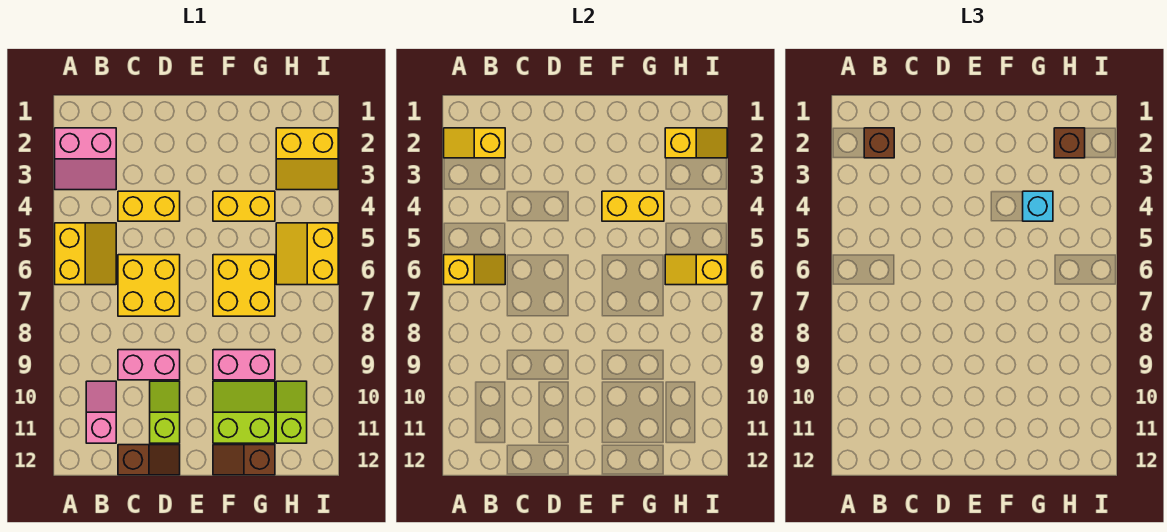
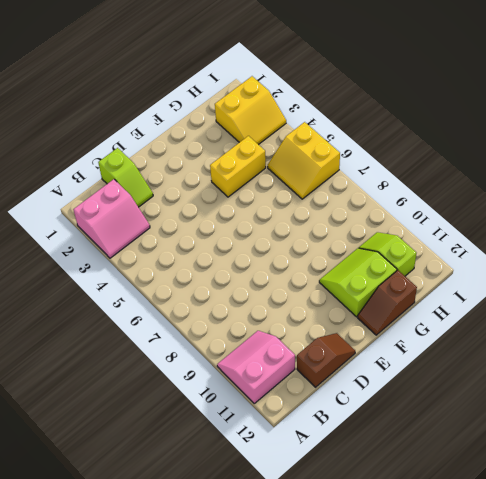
pink 2x2 slope [217,331,295,403] -> pink 1x2 slope [86,381,116,443]
lime 1x2 slope [98,148,153,207] -> lime 1x2 slope turned to [150,381,180,443]
none -> yellow 2x2 slope [55,223,116,285]
none -> yellow 1x2 brick [118,191,180,221]
none -> yellow 2x2 brick [118,255,180,316]

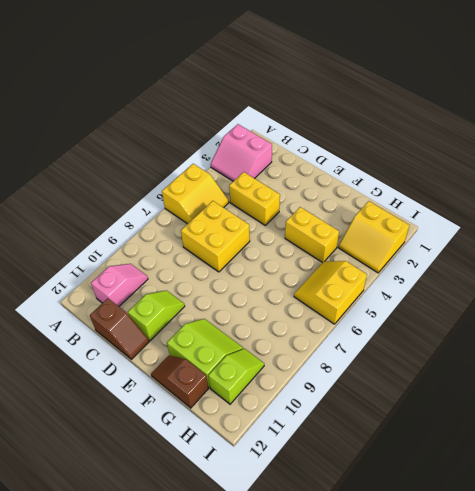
none -> pink 1x2 brick [118,350,180,380]
none -> yellow 2x2 brick [213,255,275,316]
none -> pink 1x2 brick [213,350,275,380]

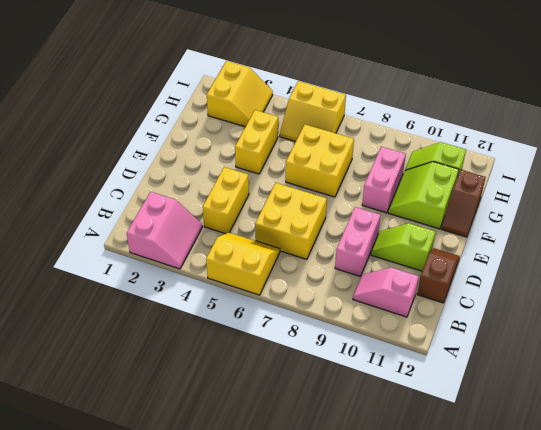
none -> yellow 1x2 slope [444,128,505,158]
none -> yellow 1x2 slope [444,255,505,285]
none -> yellow 1x2 brick [602,191,664,221]

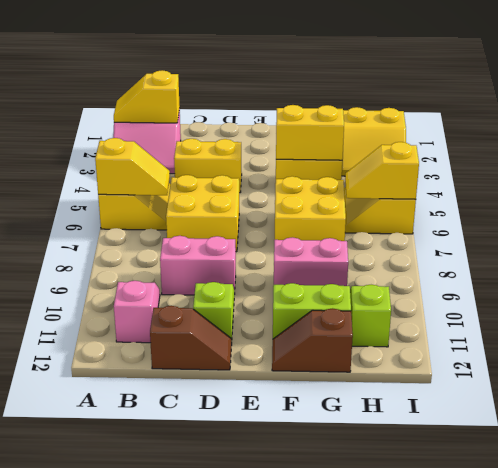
none -> yellow 1x2 slope [665,128,727,158]
none -> brown 1x1 brick [864,128,894,158]
none -> cyan 1x1 brick [1023,191,1053,221]

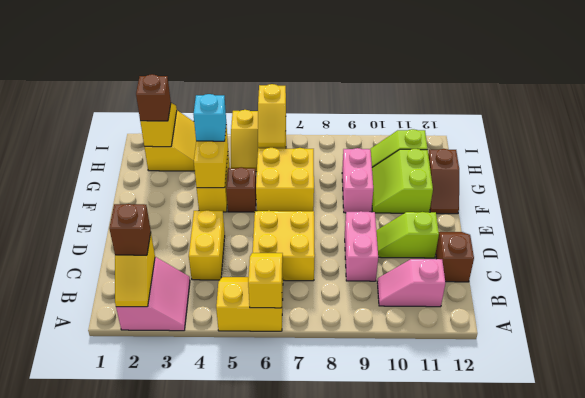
brown 1x1 brick [226,167,256,212] -> none

